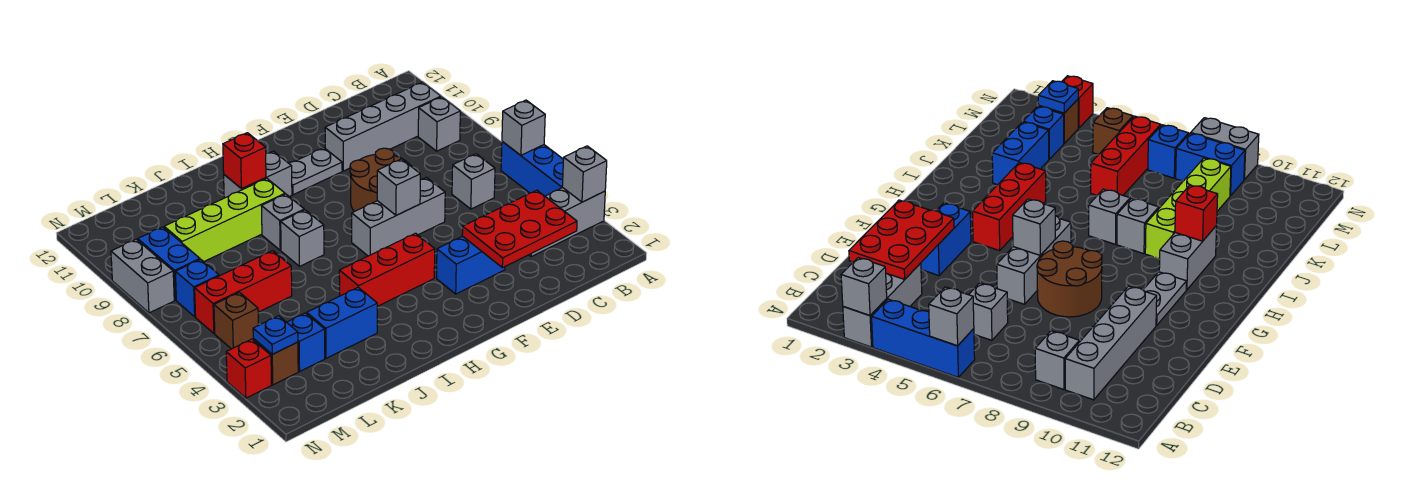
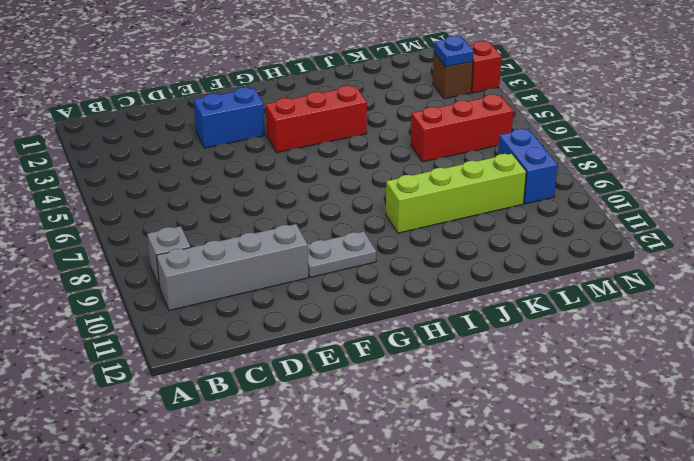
none -> grey 1x3 brick [529,188,605,257]
none -> blue 1x3 brick [501,142,564,196]
none -> grey 1x1 brick [452,154,495,209]

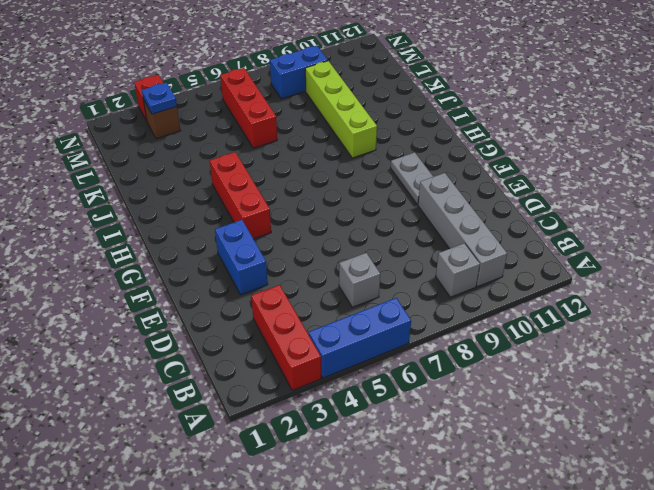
red 1x3 brick [251,285,321,390] -> grey 1x3 brick [529,188,605,257]
none -> grey 1x3 brick [352,177,445,256]
none -> brown 2x2 round brick [350,148,413,212]
none -> grey 1x2 brick [224,151,292,198]

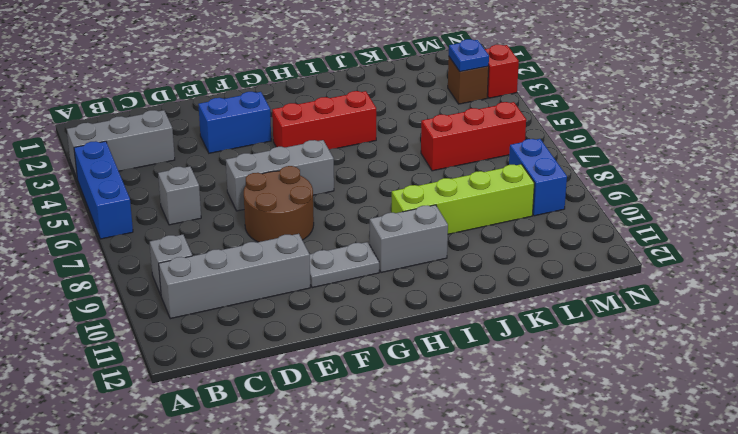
none -> grey 1x1 brick [281,210,324,266]
none -> grey 1x1 brick [261,194,304,250]
none -> blue 1x2 brick [307,287,377,358]

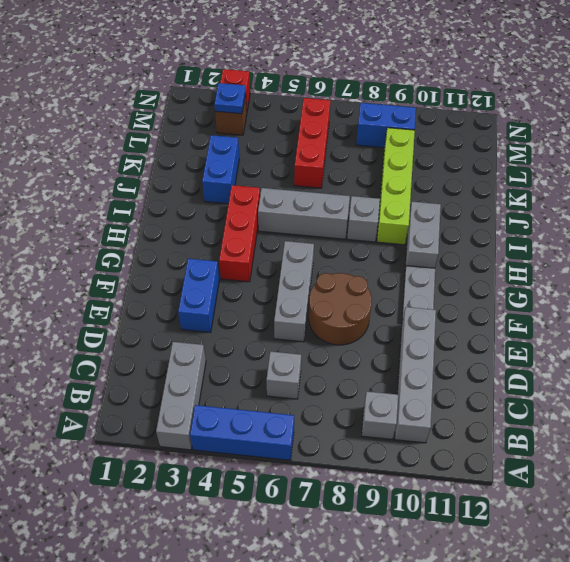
grey 1x3 brick [258,188,350,239] -> grey 1x1 brick [281,210,324,266]
none -> blue 1x1 brick [287,313,325,371]
none -> brown 1x1 brick [214,292,258,349]
none -> blue 1x1 brick [176,259,219,317]

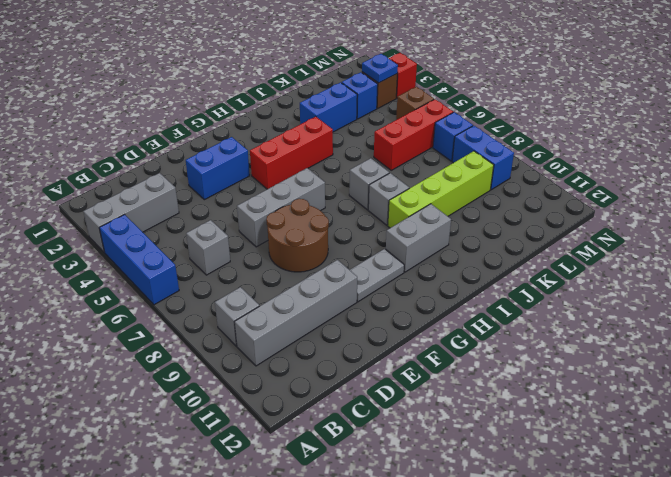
none -> grey 1x2 brick [111,239,174,313]
none -> grey 1x1 brick [562,146,607,202]
none -> grey 1x1 brick [502,100,545,155]

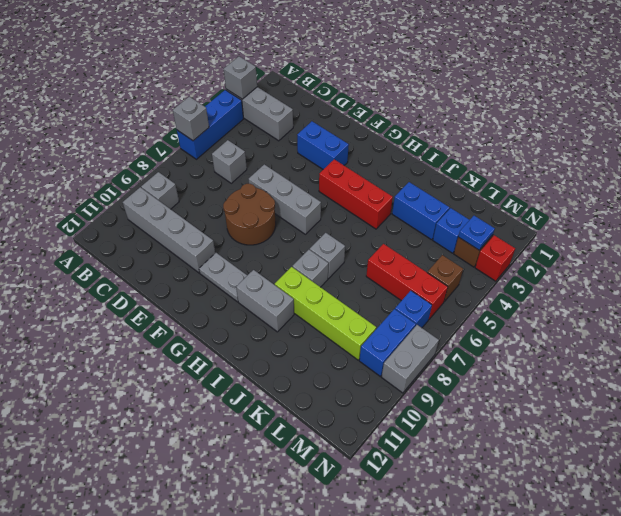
none -> red 2x3 plate [462,190,577,268]
none -> grey 1x1 brick [377,159,420,215]
none -> red 1x1 brick [223,133,266,189]

